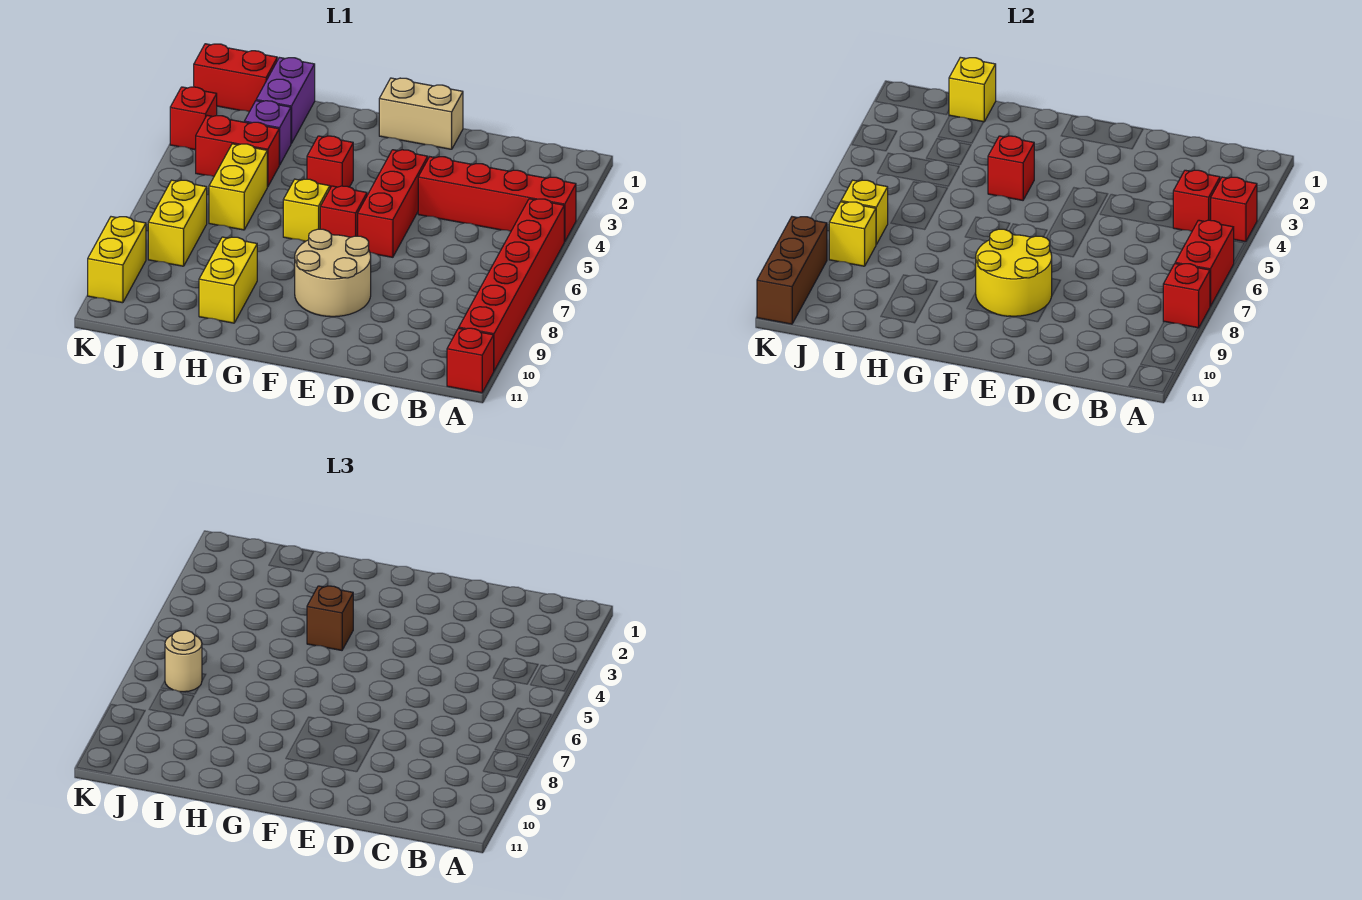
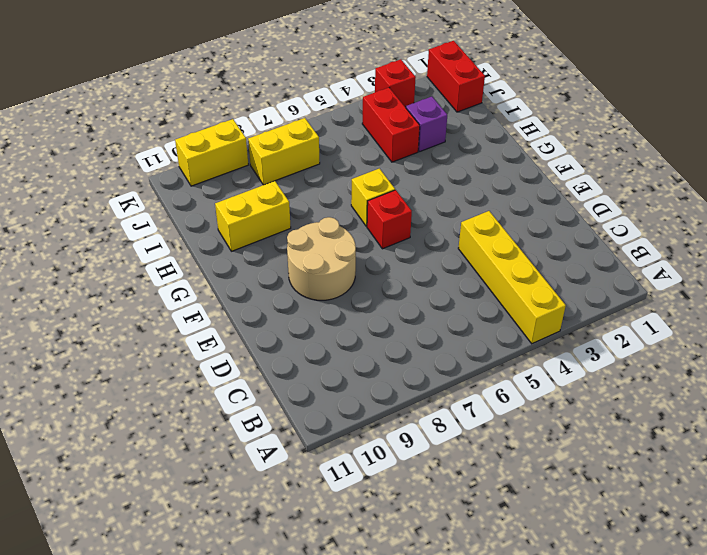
yellow 1x4 brick [458,211,566,344] -> red 1x4 brick [418,157,576,242]
none -> red 1x6 brick [459,199,564,371]
none -> red 1x1 brick [447,328,494,393]
none -> tan 1x2 brick [379,78,463,149]
none -> red 1x3 brick [358,150,428,257]

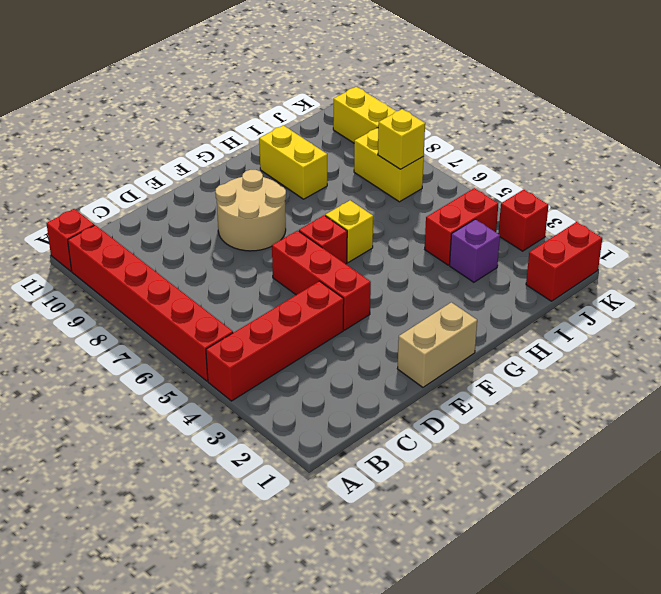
none -> red 1x1 brick [307,136,353,188]
none -> purple 1x2 brick [256,57,315,143]
none -> yellow 1x2 brick [209,144,267,230]
none -> red 1x1 brick [1211,177,1257,242]

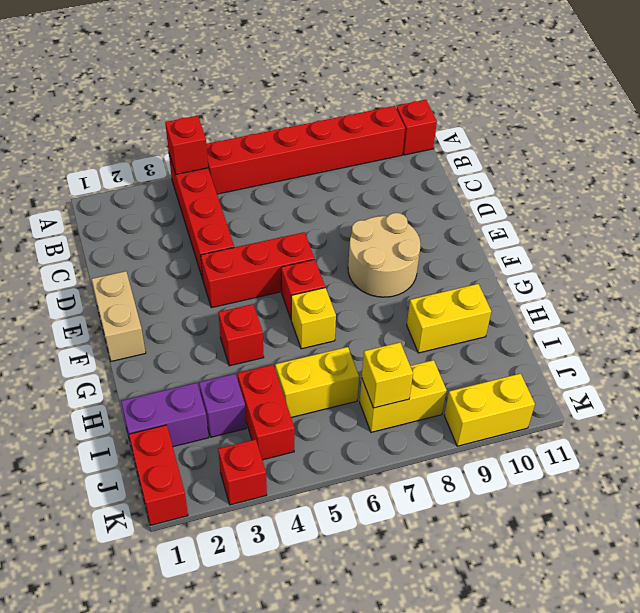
none -> red 1x2 brick [1175,220,1234,306]
none -> red 1x1 brick [1163,264,1210,328]
none -> red 1x1 brick [1173,170,1220,231]
none -> yellow 2x2 round brick [976,229,1052,316]

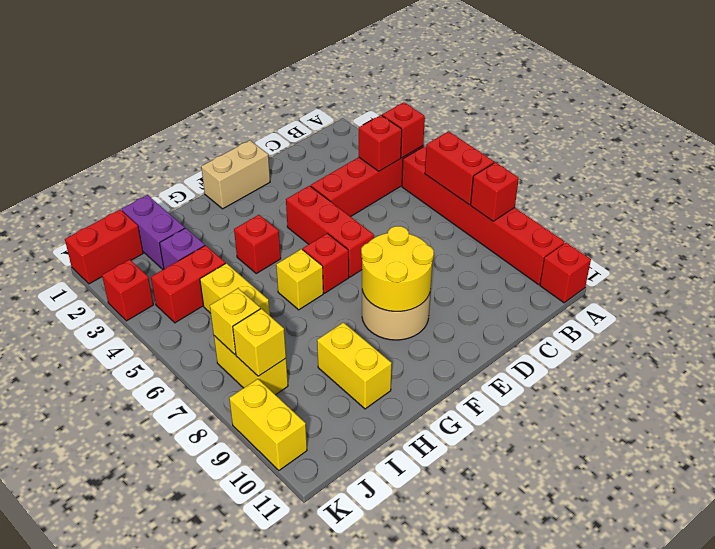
none -> red 1x1 brick [988,136,1034,200]
none -> yellow 1x1 brick [949,57,996,122]
none -> brown 1x3 brick [757,217,827,324]
none -> brown 1x1 brick [307,586,353,650]

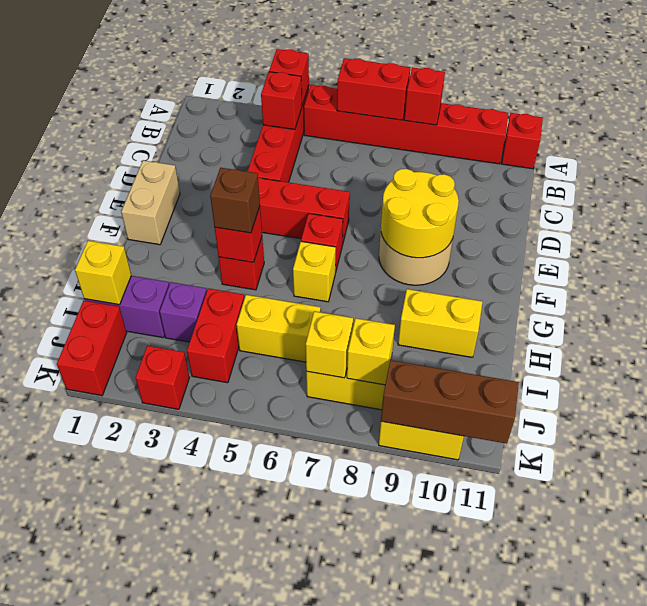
none -> tan 1x1 round brick [165,630,202,692]

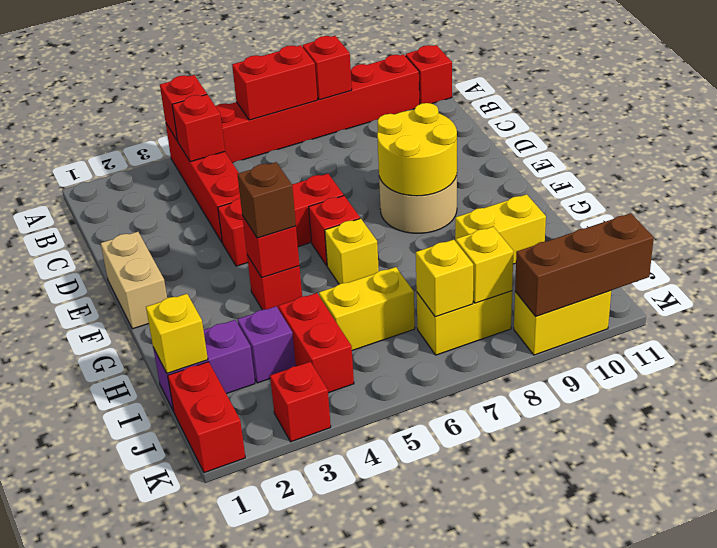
none -> tan 1x1 round brick [165,630,202,692]

